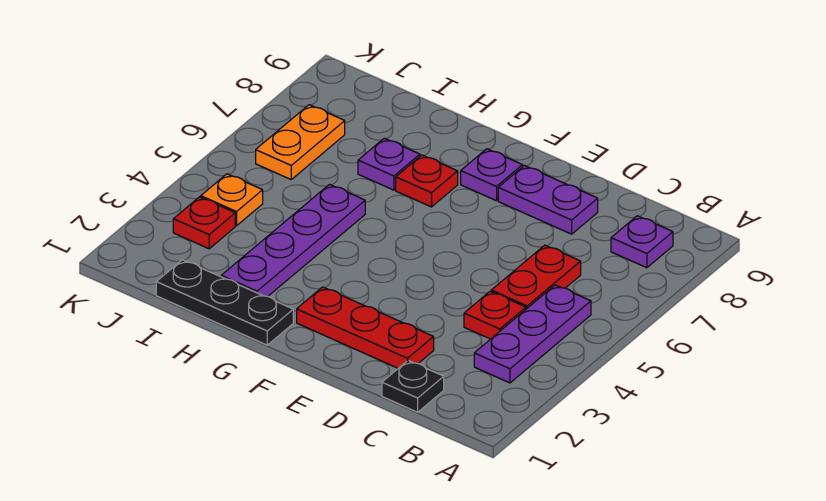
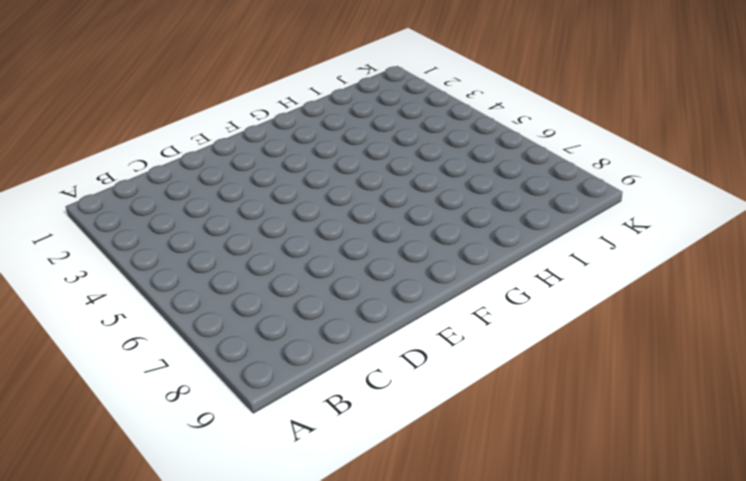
none -> purple 1x3 plate [474,285,591,383]
none -> purple 1x1 plate [611,216,673,268]
none -> black 1x1 plate [382,361,444,412]

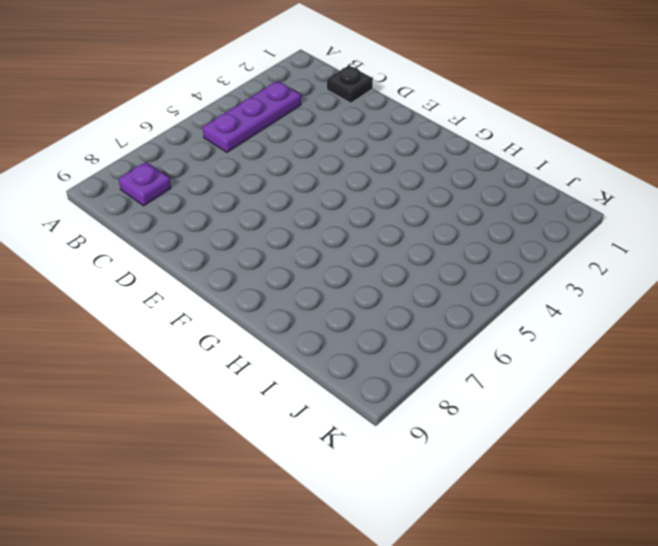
none -> red 1x1 plate [464,291,526,339]
none -> red 1x2 plate [491,245,581,309]
none -> red 1x3 plate [297,287,434,368]

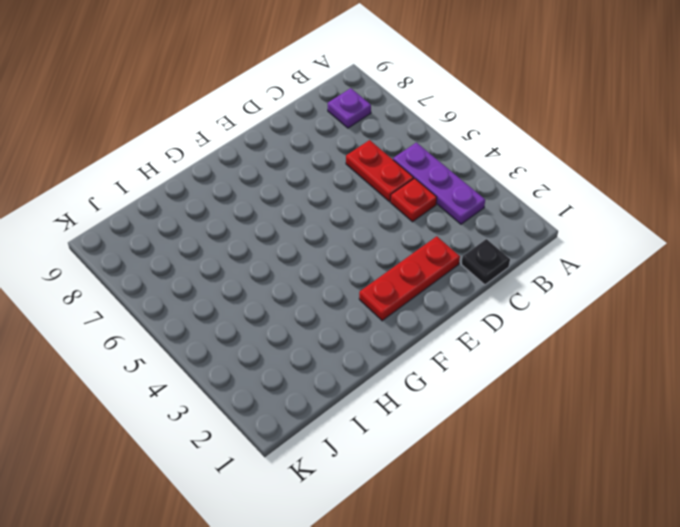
none -> purple 1x2 plate [498,166,598,234]
none -> purple 1x1 plate [461,149,523,201]
none -> black 1x3 plate [156,260,293,345]

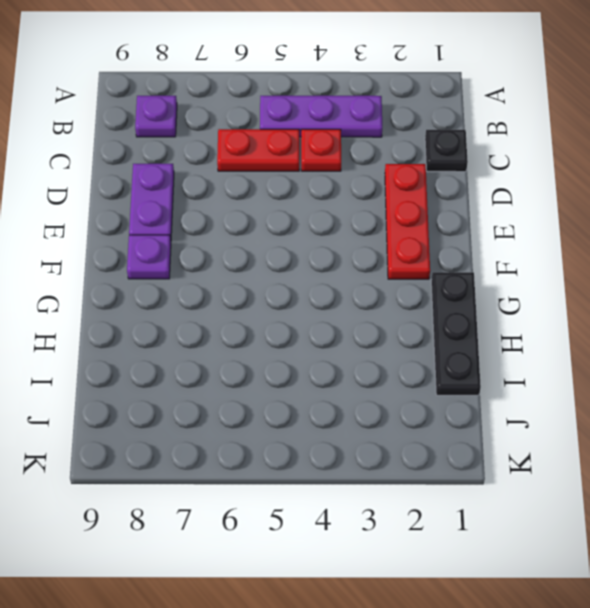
none -> red 1x1 plate [396,155,458,207]
none -> purple 1x4 plate [221,184,365,296]
none -> purple 1x1 plate [358,138,420,190]

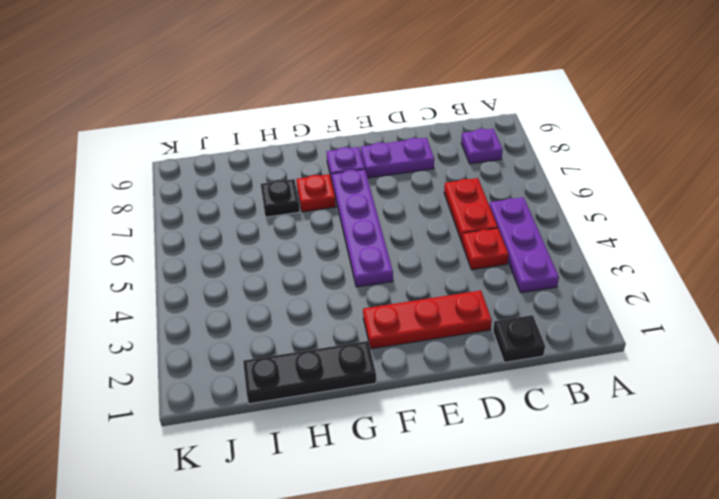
purple 1x4 plate [332,169,393,287] -> purple 1x4 plate moved to [221,184,365,296]
black 1x1 plate [261,179,300,217] -> purple 1x1 plate [358,138,420,190]
none -> red 1x1 plate [173,197,235,249]
none -> orange 1x1 plate [201,174,263,226]
none -> orange 1x2 plate [256,105,345,179]

